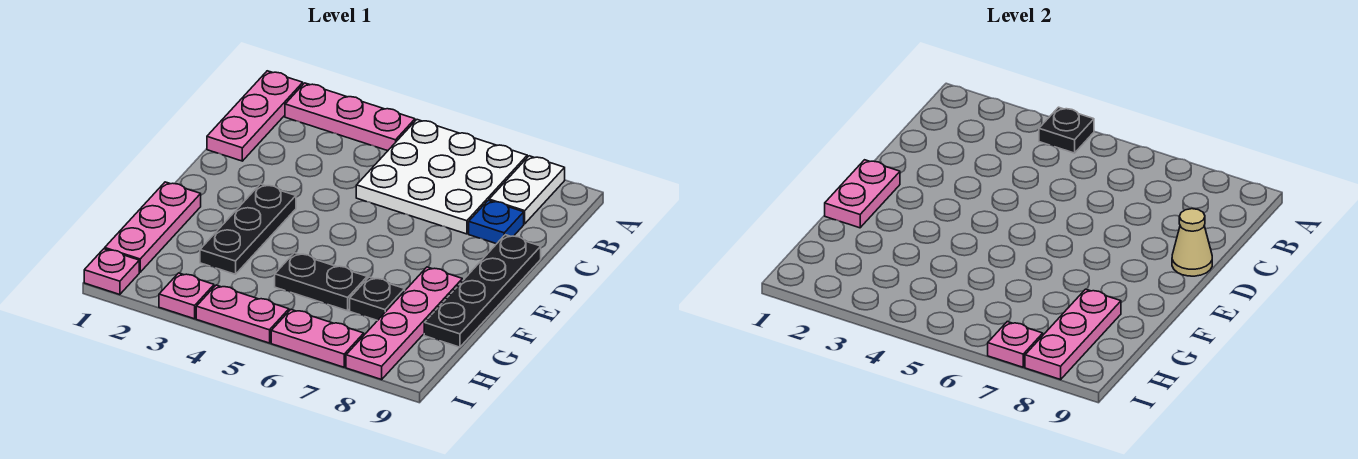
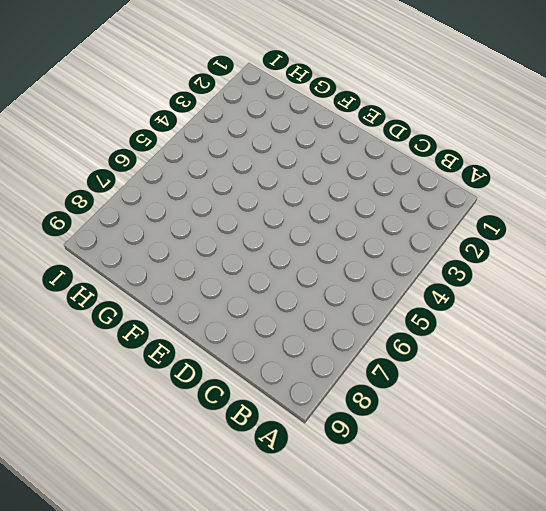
none -> pink 1x3 plate [207,71,303,161]
none -> pink 1x3 plate [285,83,415,151]
none -> white 3x3 plate [356,120,527,234]

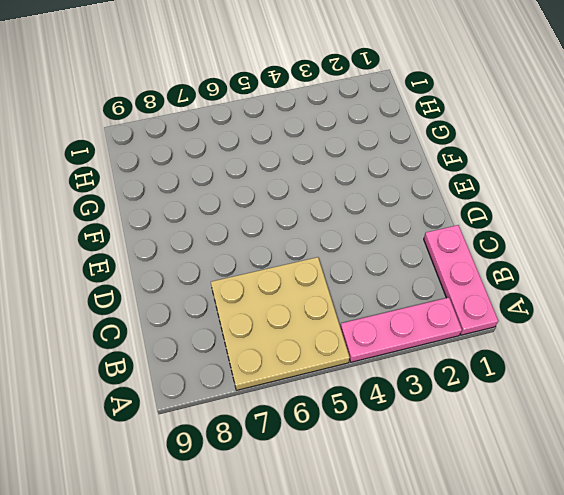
tan 3x3 plate [211,257,350,390] -> white 3x3 plate [356,120,527,234]
none -> white 1x2 plate [489,156,565,224]
none -> blue 1x1 plate [469,200,524,244]
none -> black 1x4 plate [424,235,541,347]

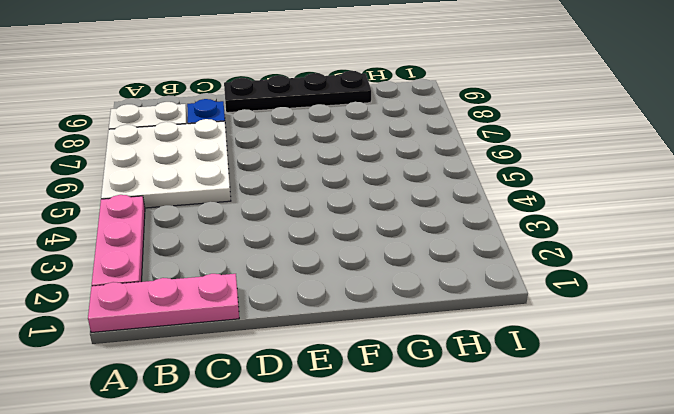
none -> black 1x3 plate [200,184,296,274]
none -> pink 1x3 plate [105,182,201,272]
none -> pink 1x4 plate [346,267,462,379]

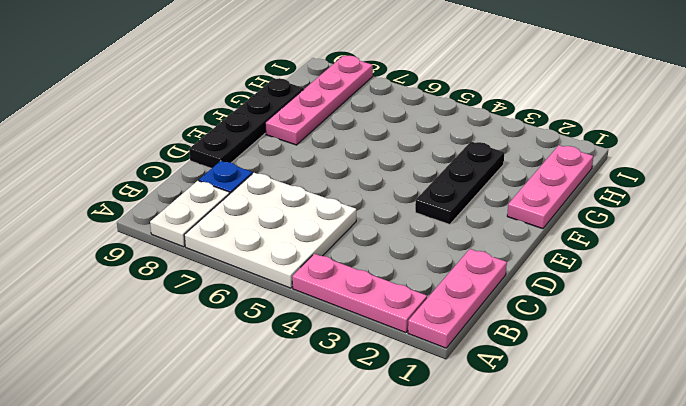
none -> black 1x2 plate [275,253,367,311]
none -> black 1x1 plate [350,277,405,321]
none -> pink 1x1 plate [84,249,139,295]

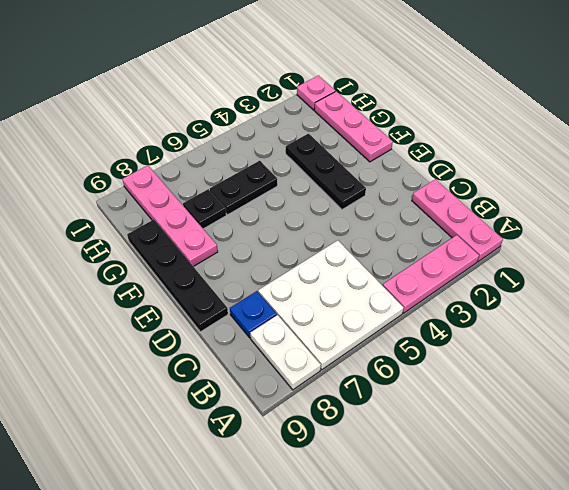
none -> pink 1x1 plate [159,273,214,319]
none -> pink 1x2 plate [196,285,289,343]
none -> pink 1x2 plate [271,309,364,367]

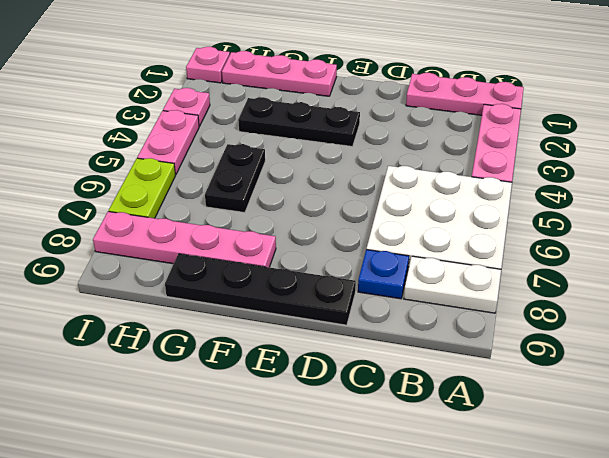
lime 1x2 plate [109,158,176,218] -> pink 1x2 plate [271,309,364,367]
none -> black 1x1 plate [350,277,405,321]
none -> black 1x1 plate [1039,107,1094,153]
none -> tan 1x1 cone [1172,209,1212,276]

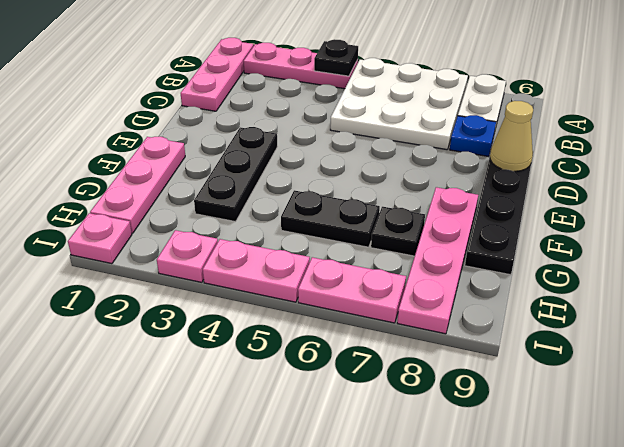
none -> pink 1x2 plate [825,160,900,228]
none -> pink 1x3 plate [1025,289,1121,379]
none -> pink 1x1 plate [988,322,1043,367]

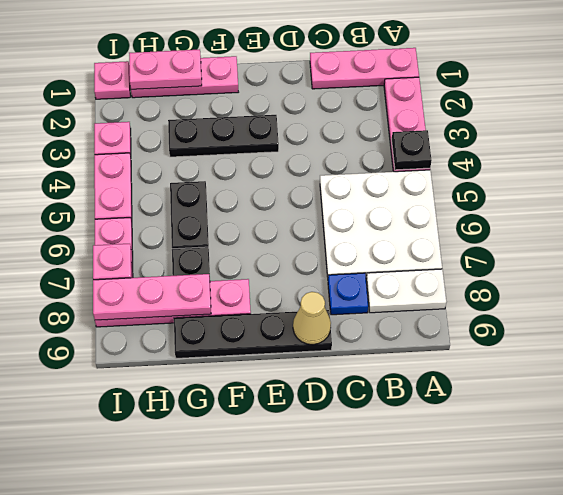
pink 1x2 plate [129,49,202,89] -> pink 1x2 plate moved to [825,160,900,228]

